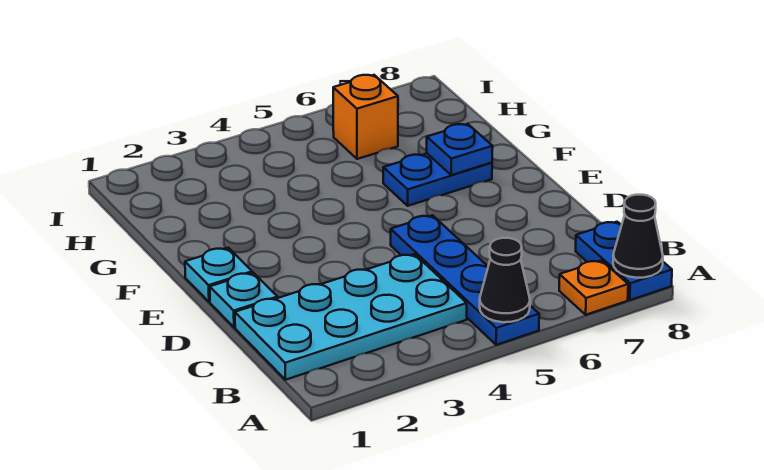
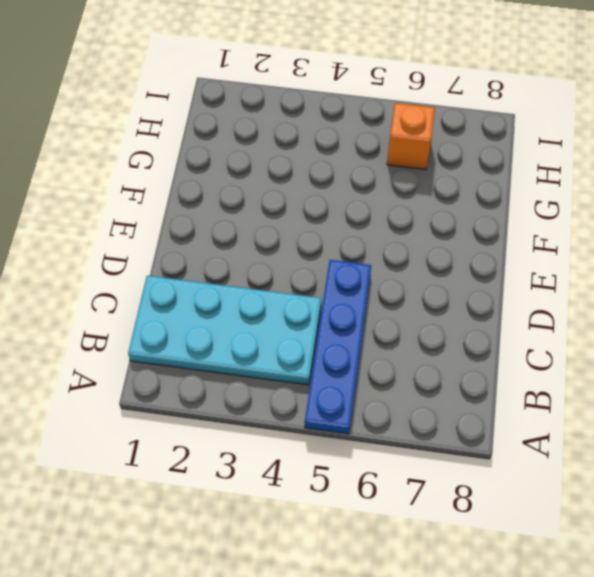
none -> orange 1x1 plate [559,260,628,315]
none -> blue 1x2 plate [576,222,672,300]

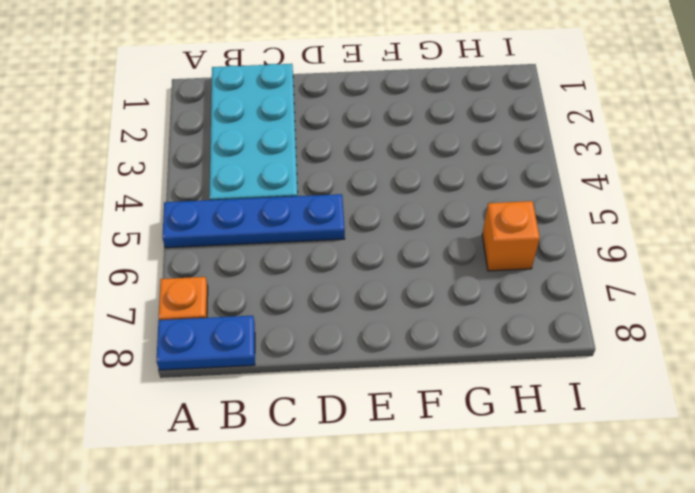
none -> cyan 1x1 plate [210,273,278,327]
none -> cyan 1x1 plate [185,248,252,302]

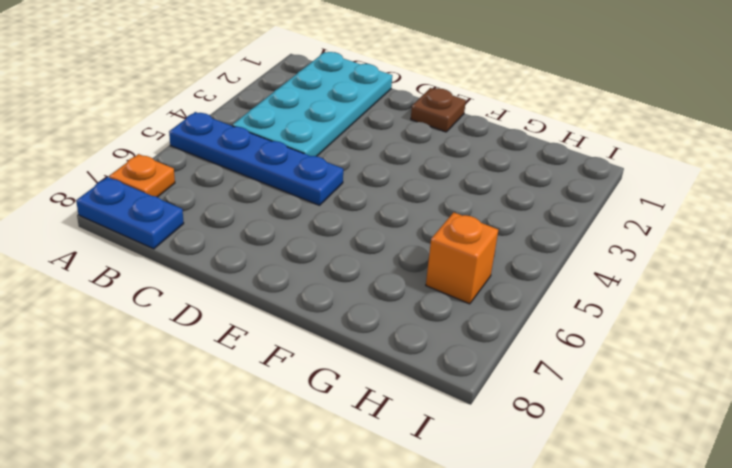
brown 1x1 plate [411,88,466,132] -> cyan 1x1 plate [185,248,252,302]
none -> cyan 1x1 plate [210,273,278,327]
none -> blue 1x2 plate [383,154,492,206]

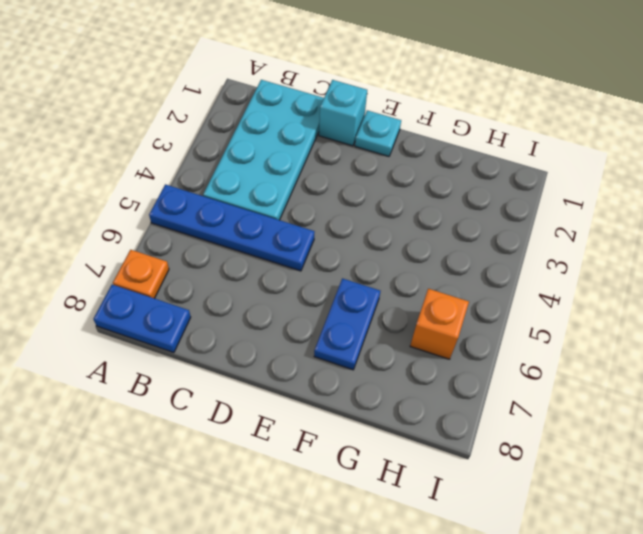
cyan 1x1 brick [319,80,367,146] -> cyan 1x1 plate [210,273,278,327]
none -> black 1x1 cone [480,238,530,322]
none -> black 1x1 cone [613,195,663,278]

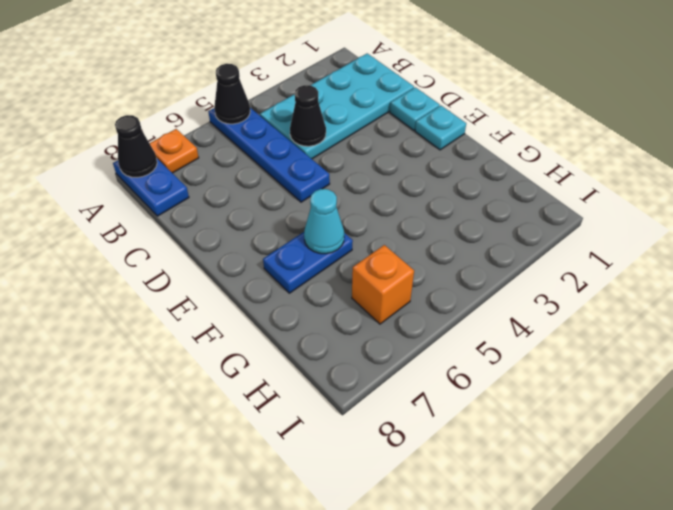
black 1x1 cone [290,85,326,146] -> none
cyan 1x1 cone [304,189,344,254] -> none
none -> blue 1x1 plate [427,124,493,175]

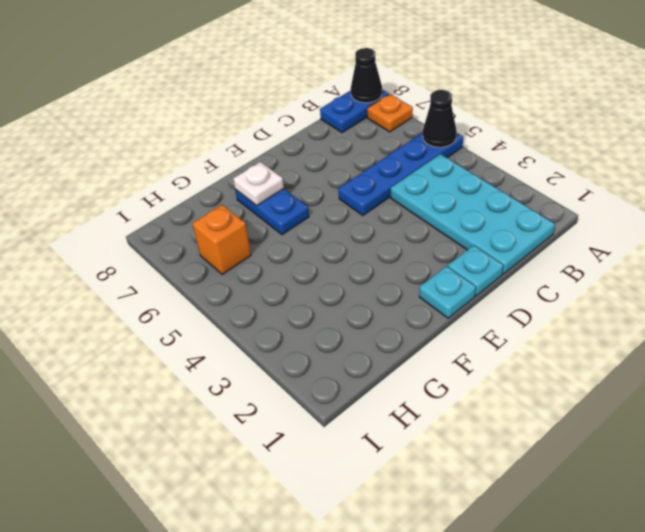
white 1x1 plate [233,162,284,206] -> blue 1x1 plate [427,124,493,175]

